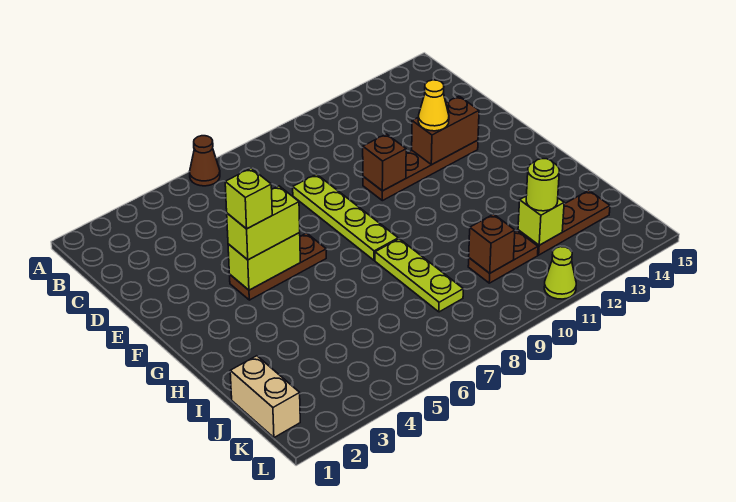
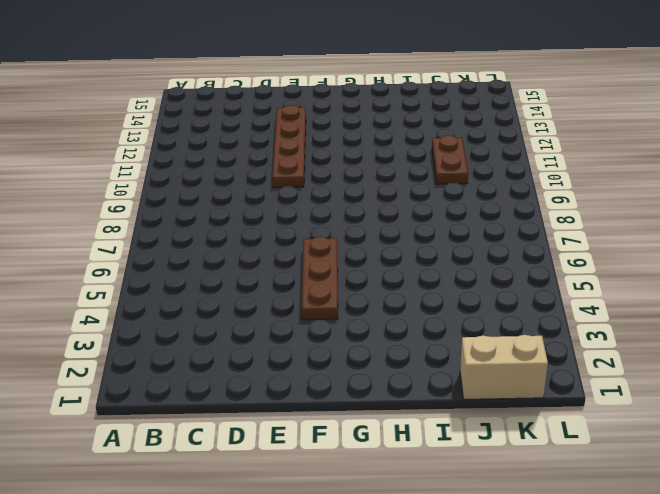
none -> brown 1x1 cone [190,136,220,186]
none -> lime 1x4 plate [293,174,398,260]
none -> lime 1x3 plate [375,239,463,312]

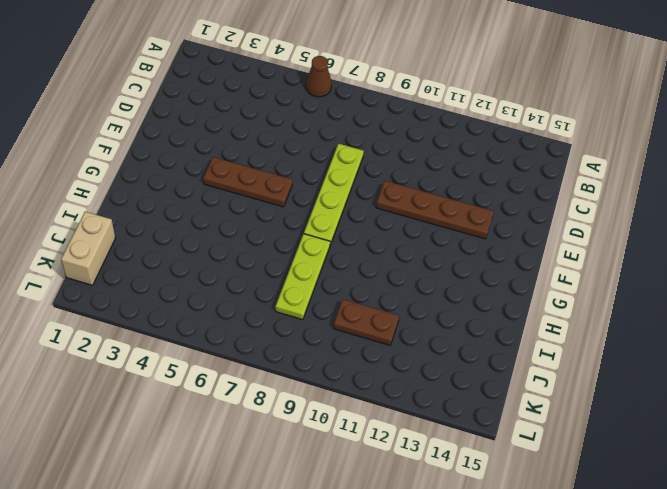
none -> brown 1x3 plate [518,190,610,255]
none -> lime 1x1 cone [544,247,576,299]
none -> brown 1x1 brick [363,134,406,191]

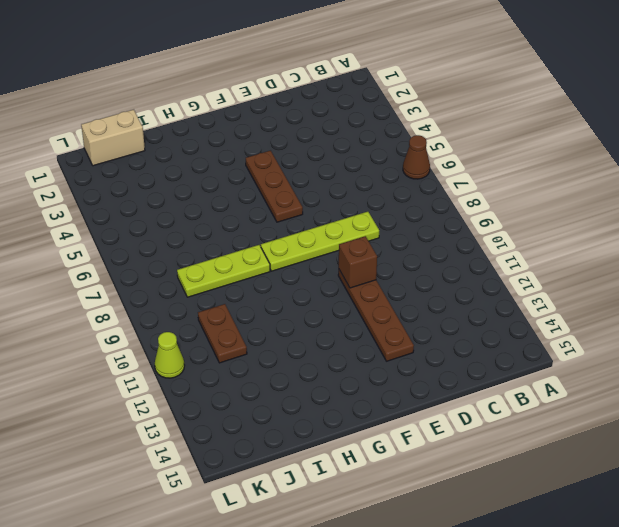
none -> brown 1x3 plate [518,190,610,255]
none -> brown 1x2 brick [412,96,479,165]
none -> lime 1x2 brick [228,233,300,290]

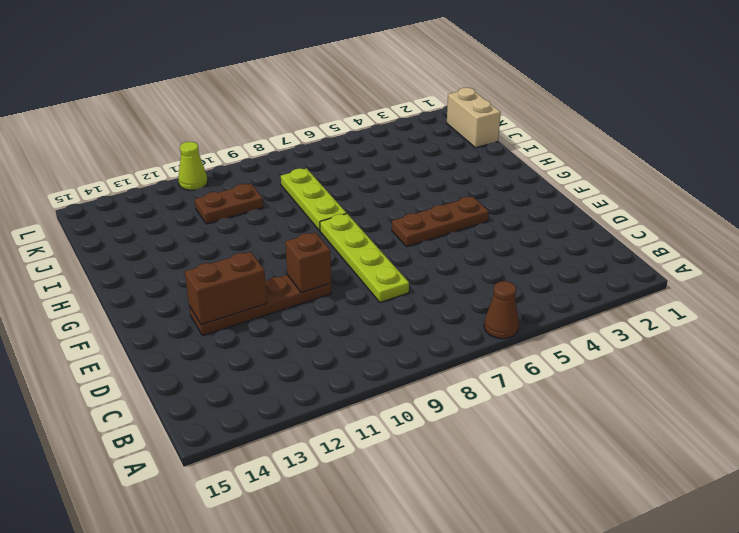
none -> brown 1x3 plate [518,190,610,255]
none -> lime 1x2 brick [228,233,300,290]
none -> brown 1x1 brick [469,214,515,273]

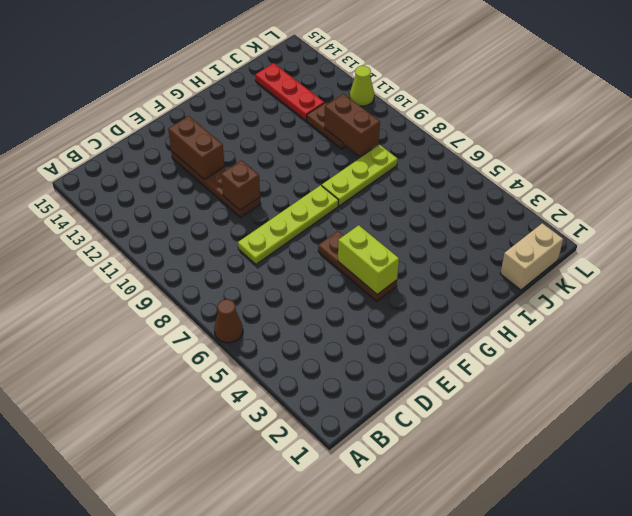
brown 1x2 brick [325,94,380,156] -> brown 1x1 brick [469,214,515,273]
red 1x3 plate [255,63,324,121] -> brown 1x3 plate [518,190,610,255]
none -> lime 1x1 brick [518,196,564,245]
none -> yellow 1x1 cone [418,80,449,131]
none -> lime 1x2 brick [227,186,300,260]

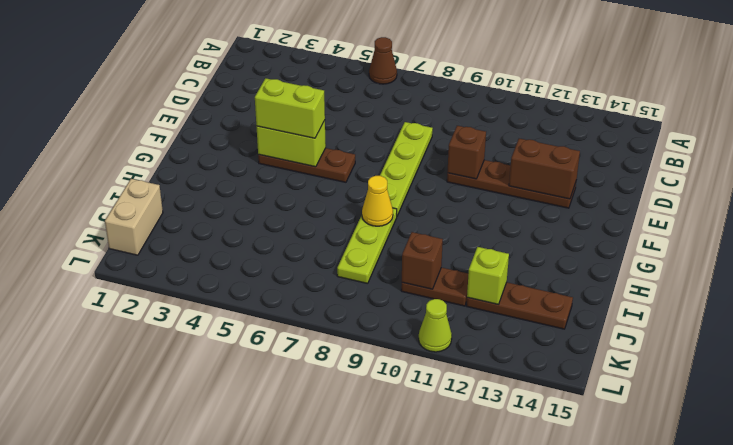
yellow 1x1 cone [362,176,393,226] -> yellow 1x1 cone moved to [418,80,449,131]
none -> lime 1x1 round brick [526,159,559,211]
none -> lime 1x1 brick [225,168,272,229]

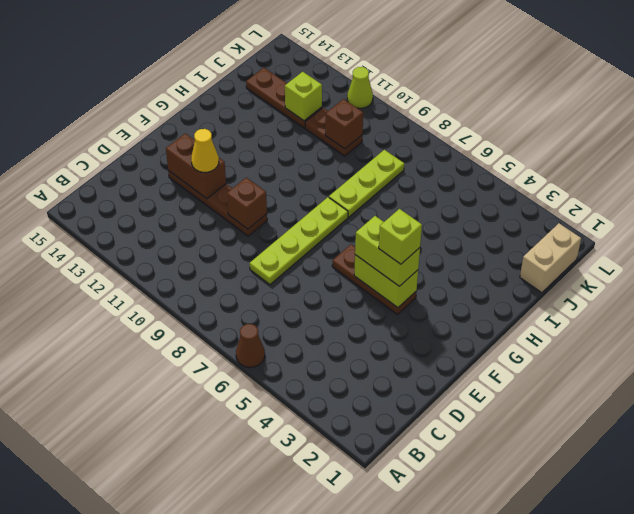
none -> lime 1x1 round brick [526,159,559,211]

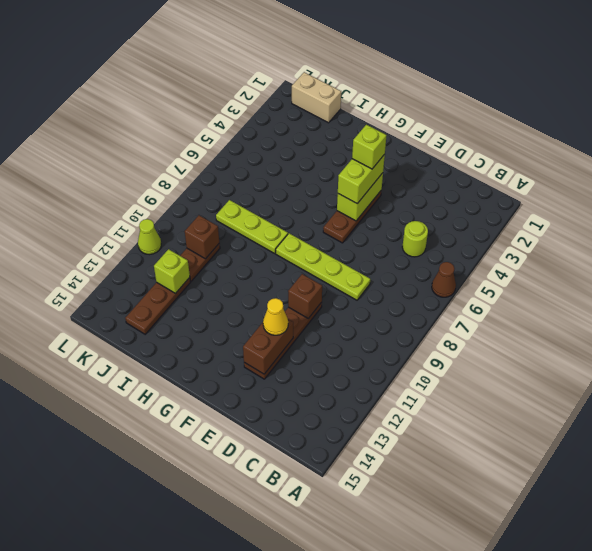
lime 1x1 round brick [402,221,428,257] -> lime 1x1 round brick moved to [526,159,559,211]

